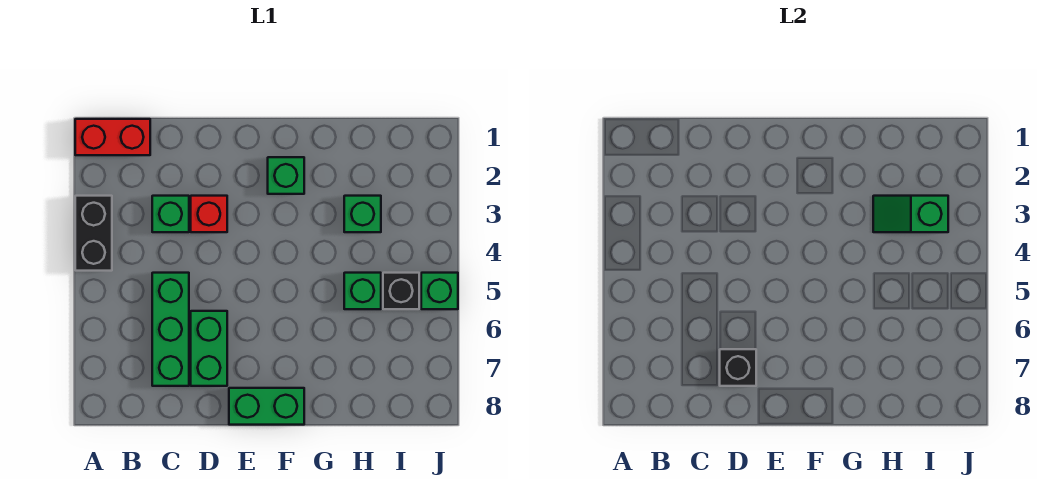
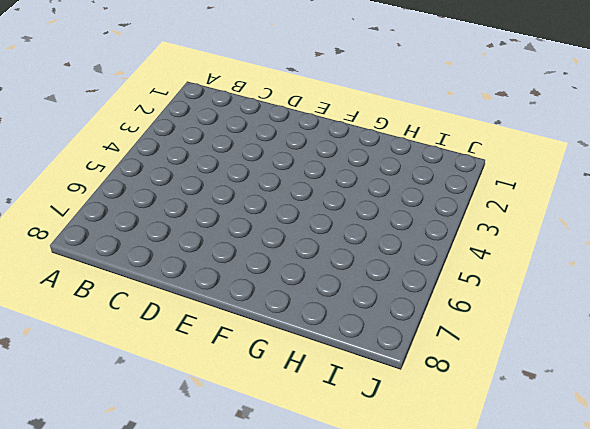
none -> red 1x2 brick [75,119,150,155]
none -> black 1x2 brick [75,196,112,271]
none -> green 1x1 brick [152,196,189,232]

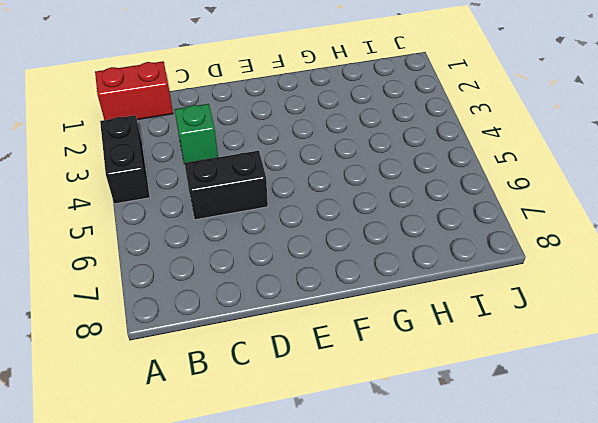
black 1x2 brick [185,151,268,220] -> green 1x3 brick [152,273,189,386]
none -> red 1x1 brick [191,196,227,232]
none -> green 1x2 brick [191,311,227,386]
none -> green 1x2 brick [229,388,304,425]

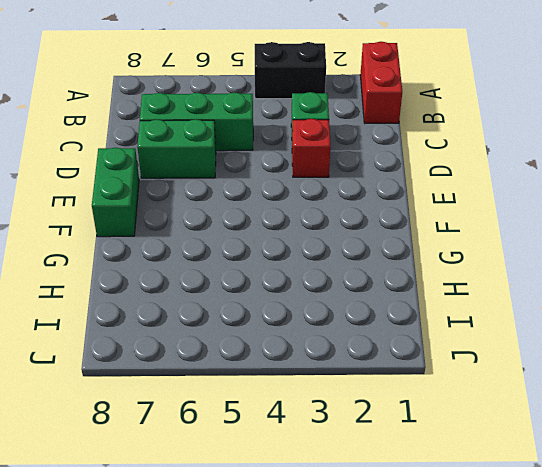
none -> green 1x1 brick [268,157,304,194]
none -> green 1x1 brick [344,196,381,232]
none -> green 1x1 brick [344,273,381,309]

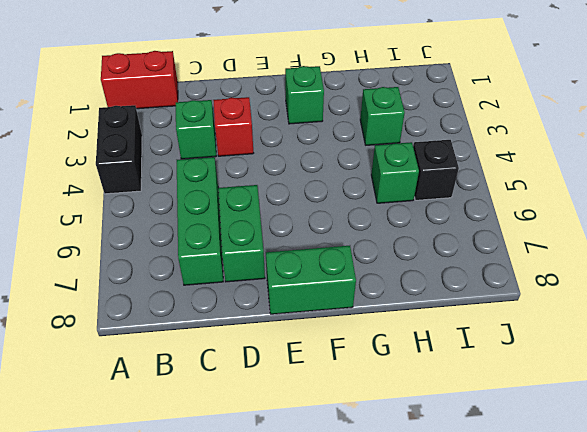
none -> green 1x1 brick [421,273,458,309]
none -> black 1x1 brick [720,349,756,386]
none -> green 1x2 slope [873,196,948,232]

